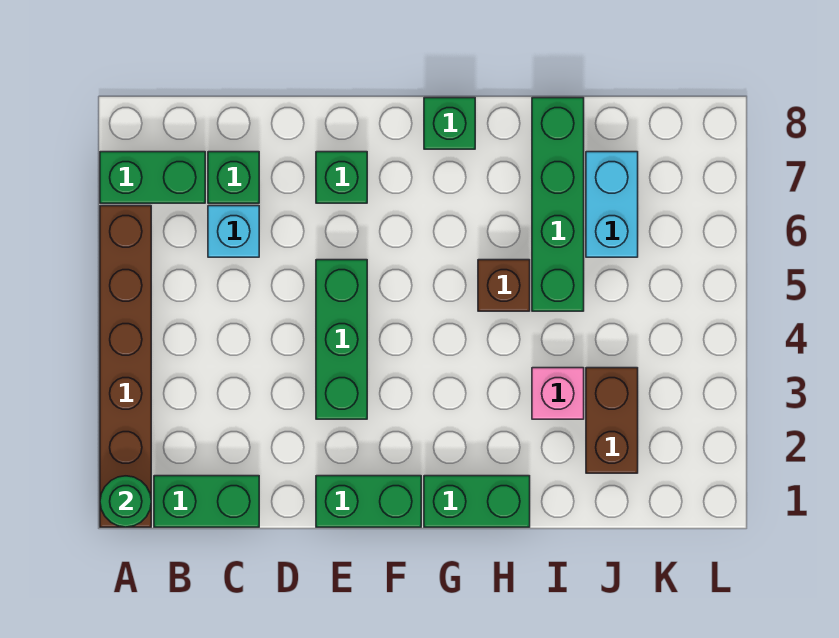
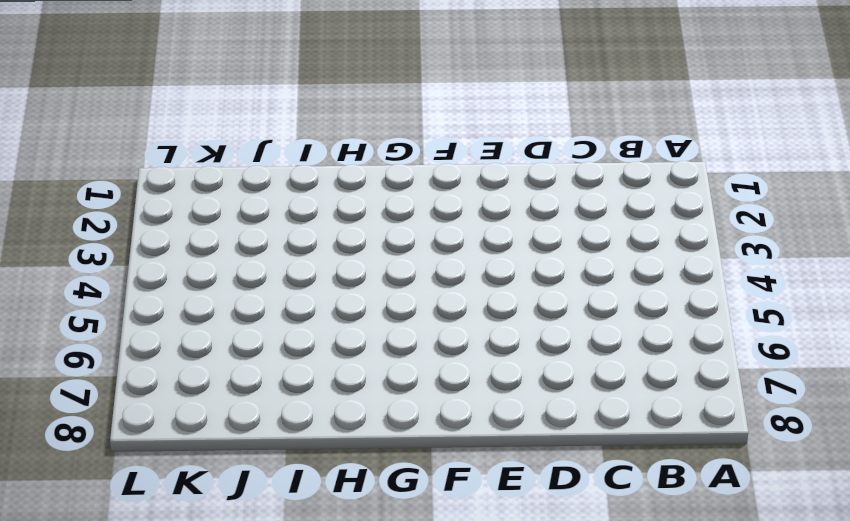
none -> brown 1x6 brick [100,206,151,527]
none -> green 1x2 brick [100,152,205,203]
none -> green 1x2 brick [154,476,259,527]

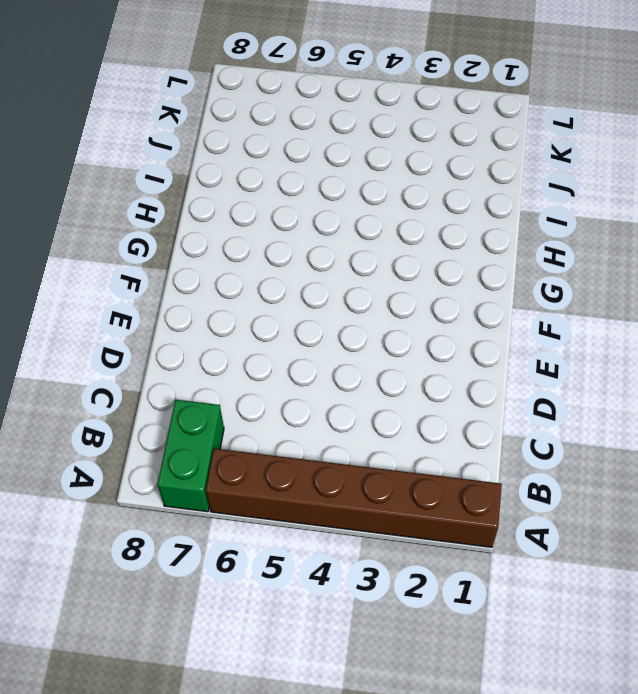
none -> green 1x2 brick [154,476,259,527]
none -> cyan 1x1 brick [208,206,259,257]
none -> green 1x1 brick [208,152,259,203]

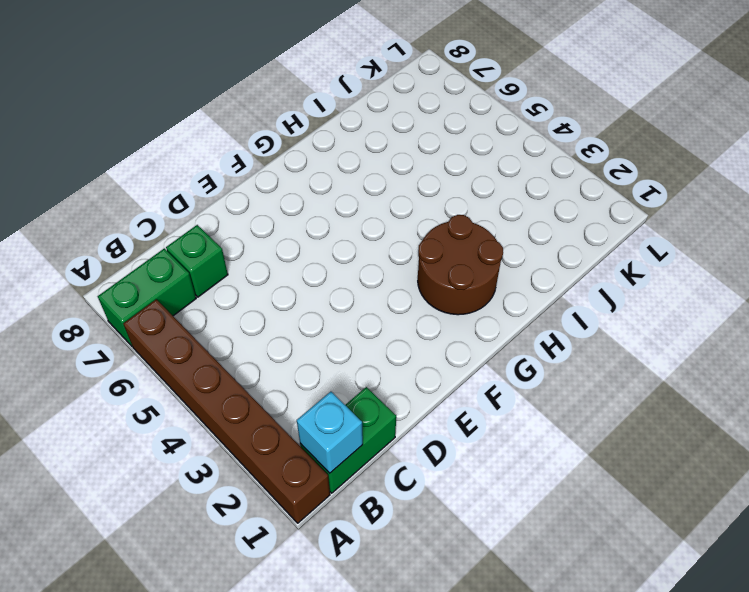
cyan 1x1 brick [297,392,363,473] -> cyan 1x1 brick moved to [208,206,259,257]
brown 2x2 round brick [418,215,503,315] -> none
none -> green 1x2 brick [316,476,421,527]
none -> green 1x3 brick [316,260,367,419]
none -> green 1x1 brick [316,152,367,203]

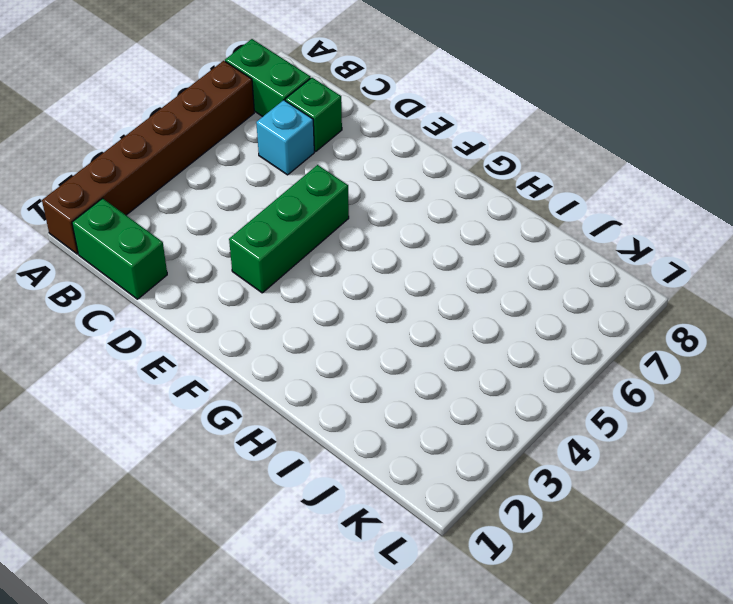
none -> green 1x2 brick [316,476,421,527]
none -> green 1x1 brick [316,152,367,203]
none -> green 1x2 brick [424,476,530,527]

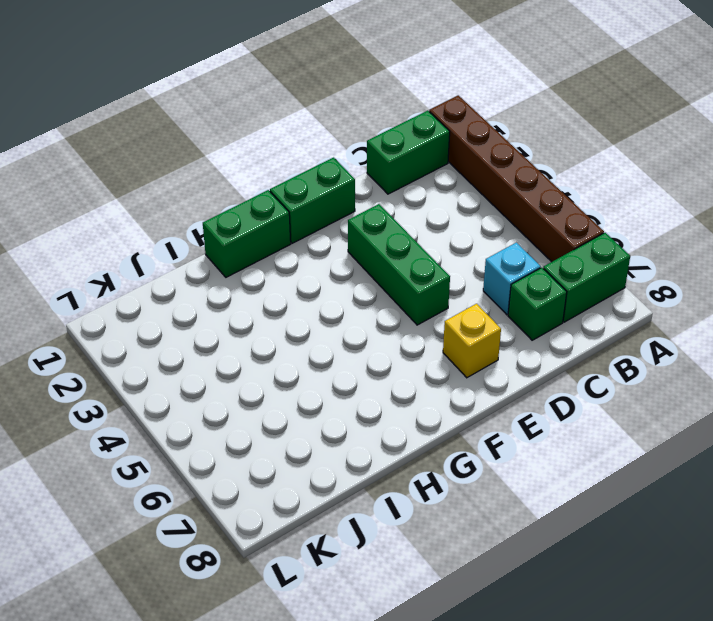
yellow 1x1 brick [443,304,501,378] -> green 1x1 brick [316,152,367,203]
none -> green 1x1 brick [424,98,475,149]
none -> brown 1x1 brick [478,260,530,311]
none -> pink 1x1 brick [532,368,584,419]

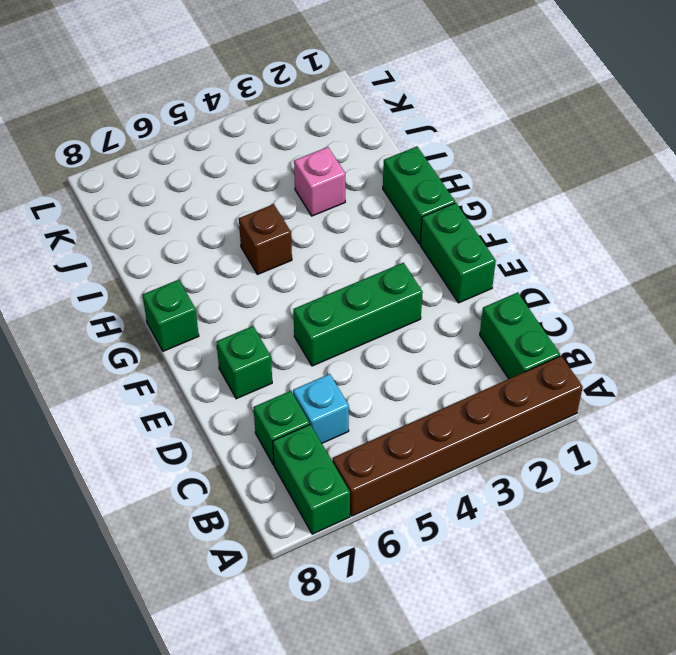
none -> green 1x4 brick [532,98,584,311]
none -> brown 1x2 brick [586,368,638,473]
none -> cyan 1x2 brick [586,152,638,257]

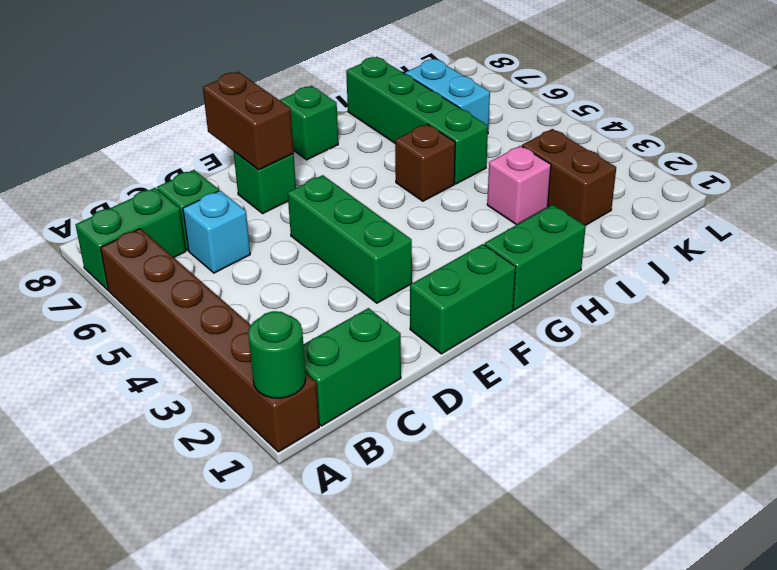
brown 1x2 brick [203,72,294,170] -> none

